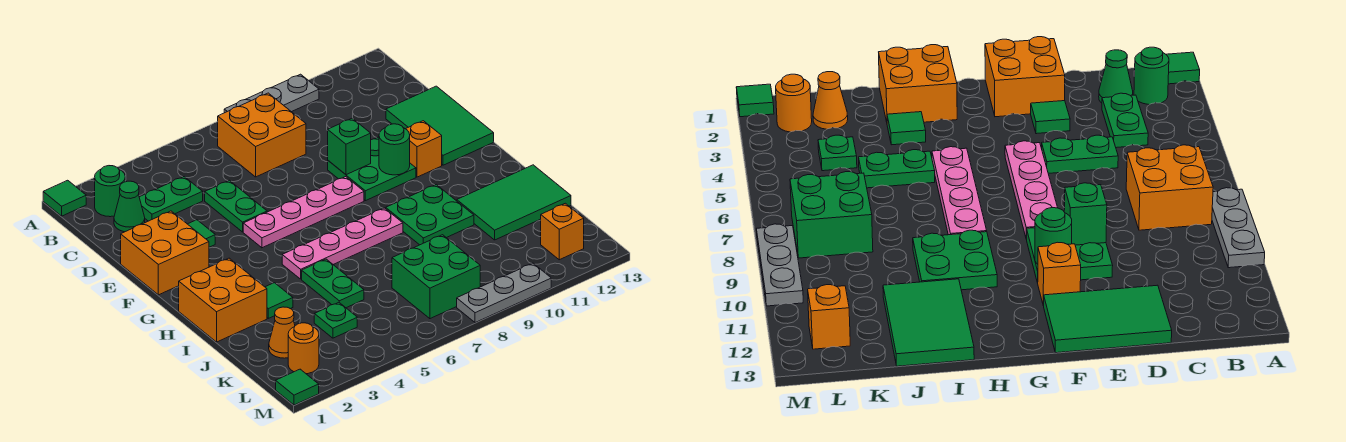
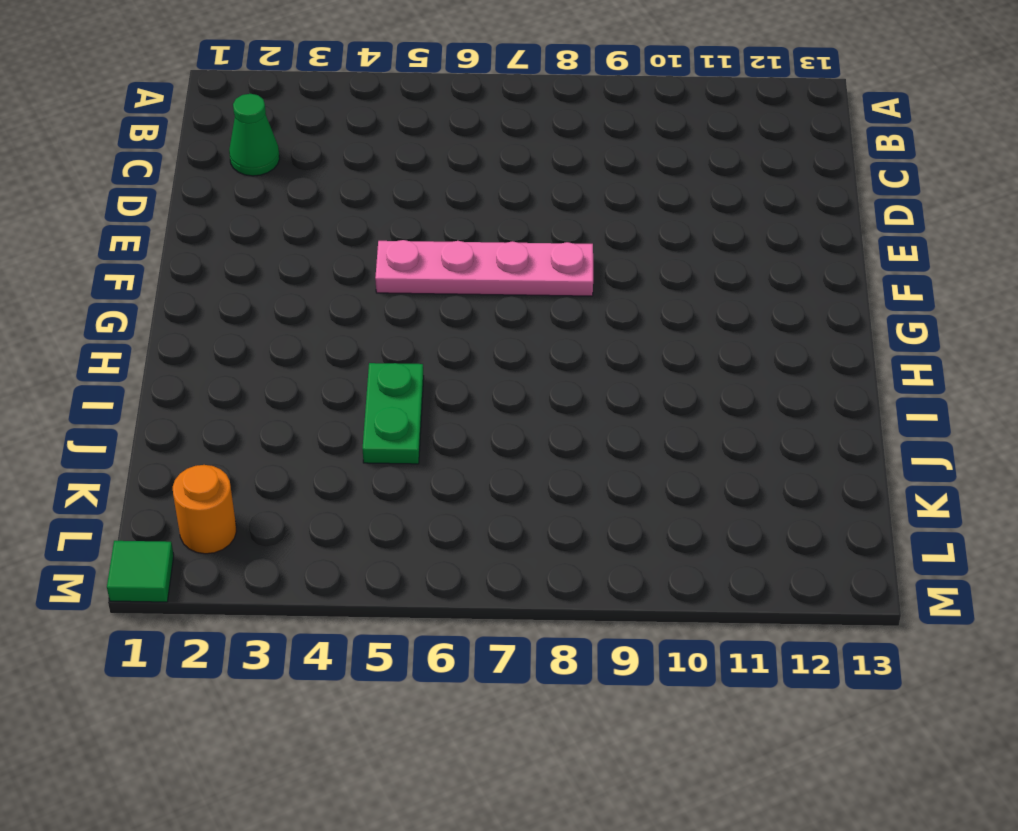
none -> green 1x1 tile [43,180,86,216]
none -> grey 1x3 plate [224,74,319,113]
none -> green 1x1 round brick [95,166,125,217]

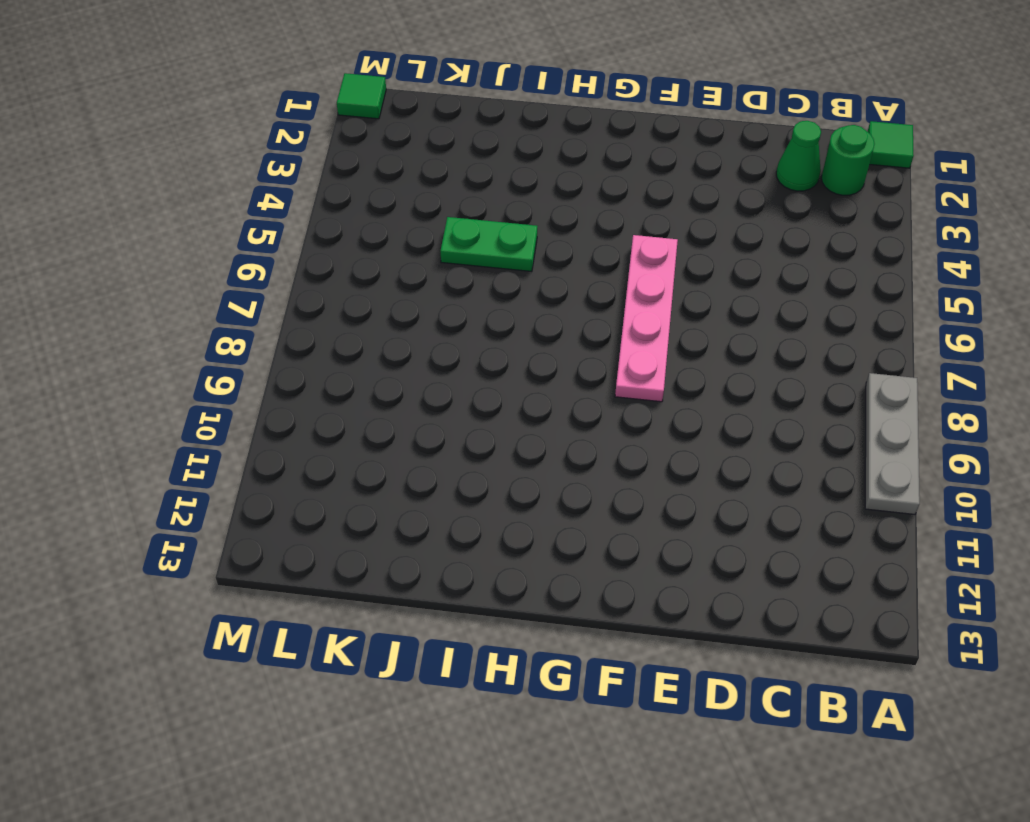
none -> orange 2x2 brick [218,93,306,177]
none -> green 1x2 plate [139,177,203,221]
none -> green 1x2 plate [205,180,267,232]

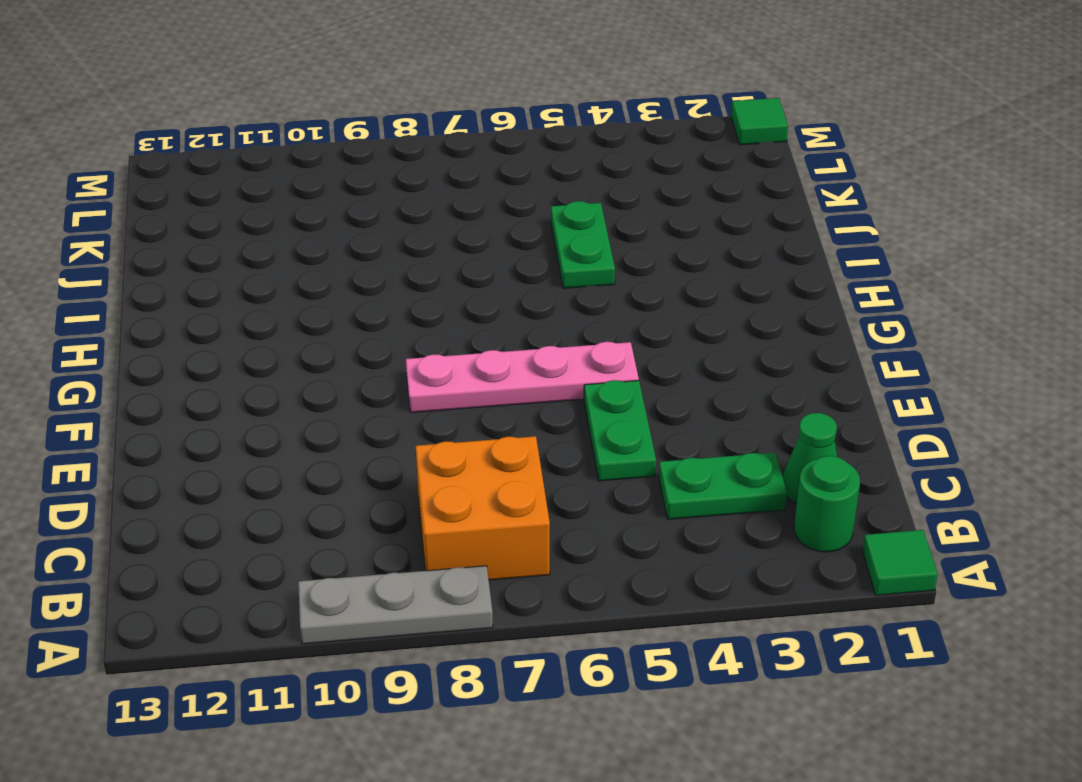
none -> green 2x3 tile [386,86,494,165]
none -> orange 2x2 brick [121,211,209,295]
none -> green 1x1 tile [188,220,215,247]

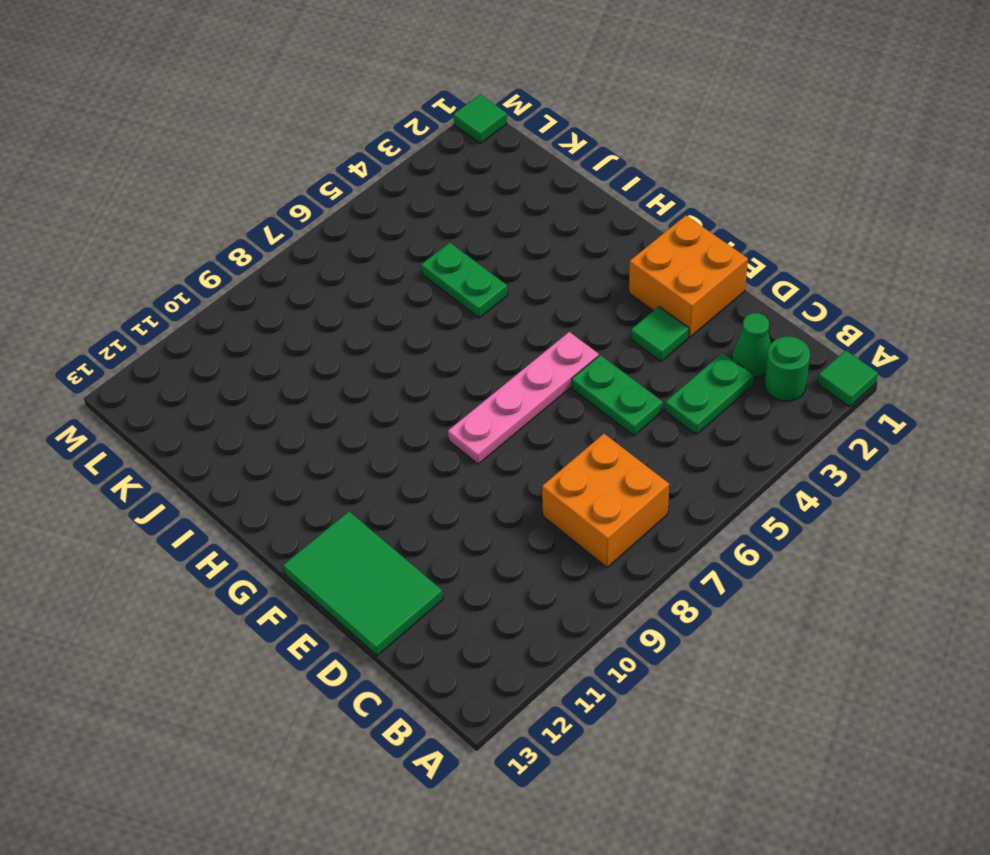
none -> grey 1x3 plate [224,74,319,113]
none -> green 2x2 plate [328,137,416,201]
none -> orange 1x1 brick [406,121,442,177]

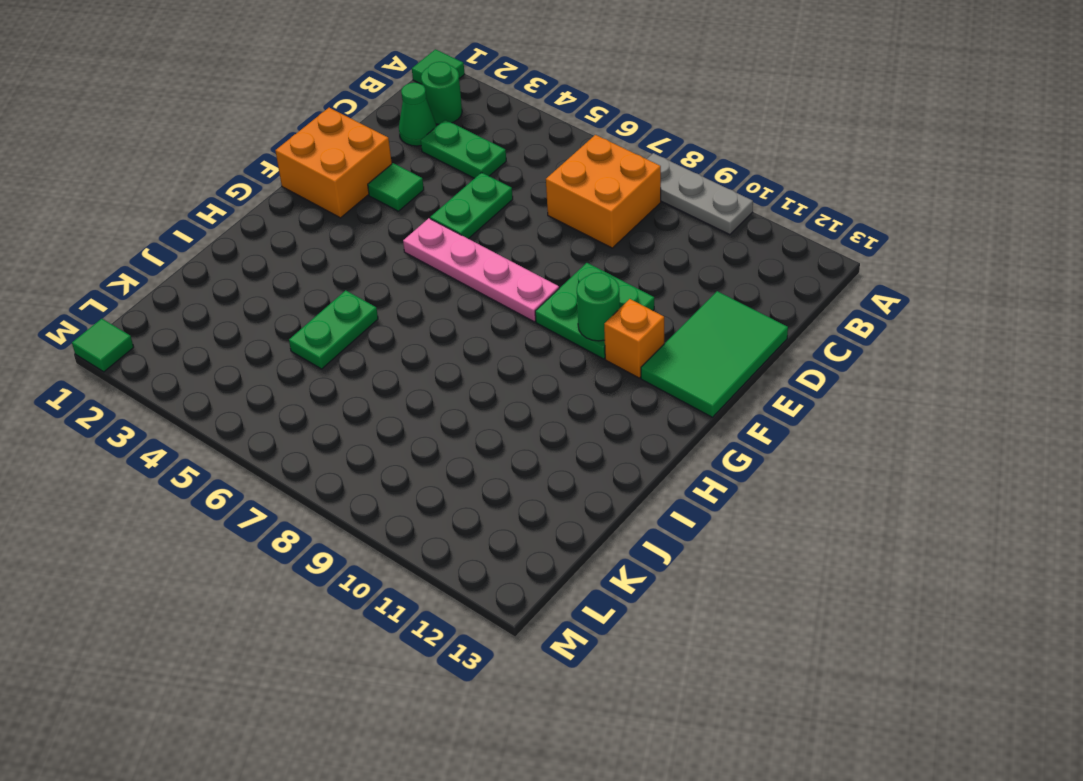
none -> orange 2x2 brick [179,258,267,342]
none -> pink 1x4 plate [282,208,403,279]
none -> green 2x2 plate [386,185,474,245]

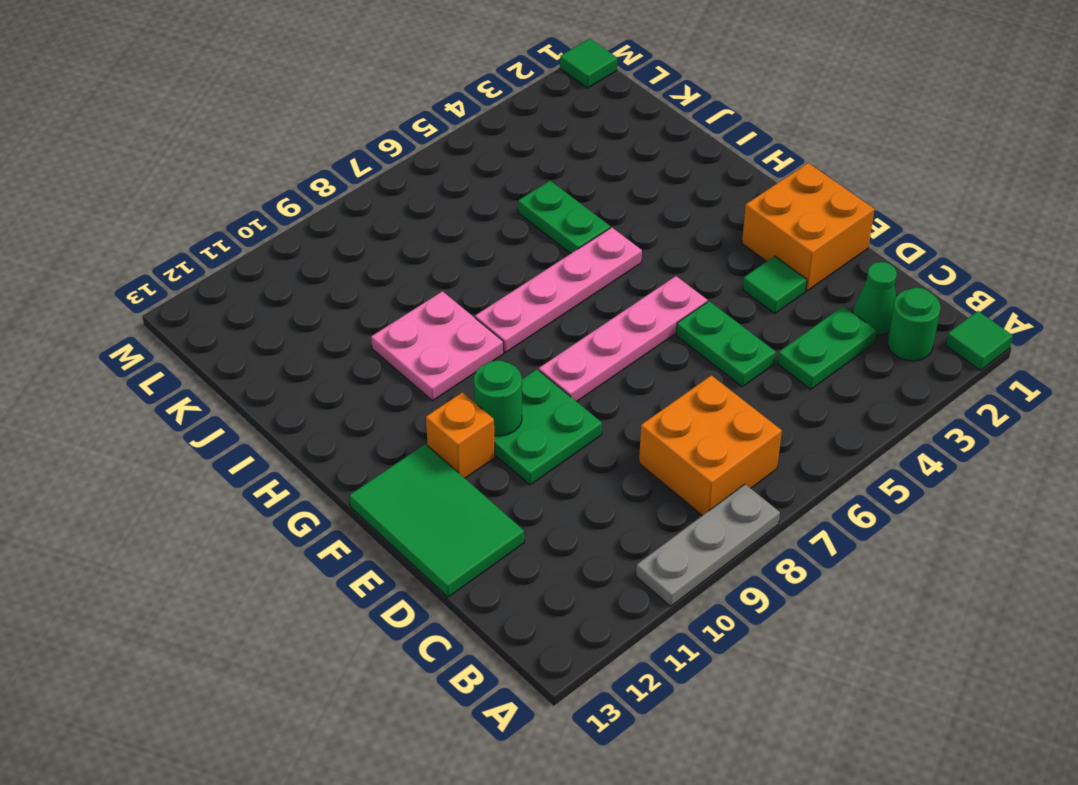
pink 2x2 plate [371,291,504,401] -> green 2x2 plate [386,185,474,245]
none -> orange 2x2 brick [179,258,267,342]
none -> green 1x1 tile [265,283,293,318]
none -> green 2x3 tile [457,165,571,240]

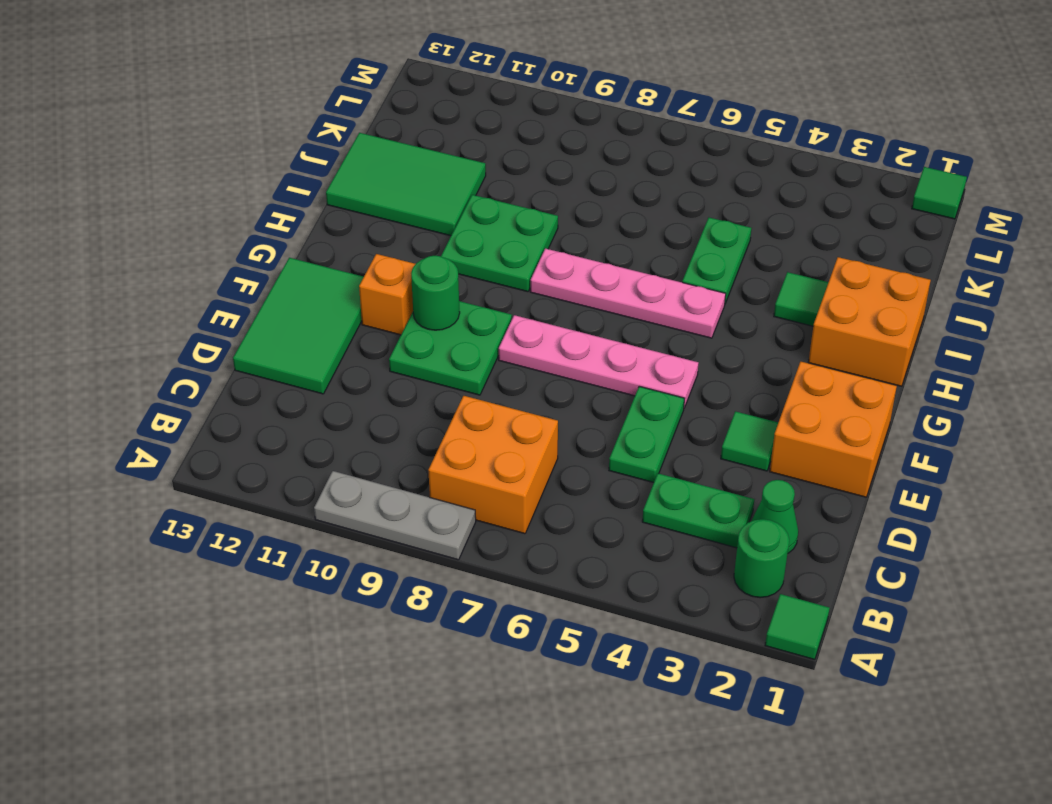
none -> orange 1x1 cone [269,307,295,358]
none -> green 1x1 plate [314,303,357,338]
none -> green 2x2 brick [392,235,480,319]

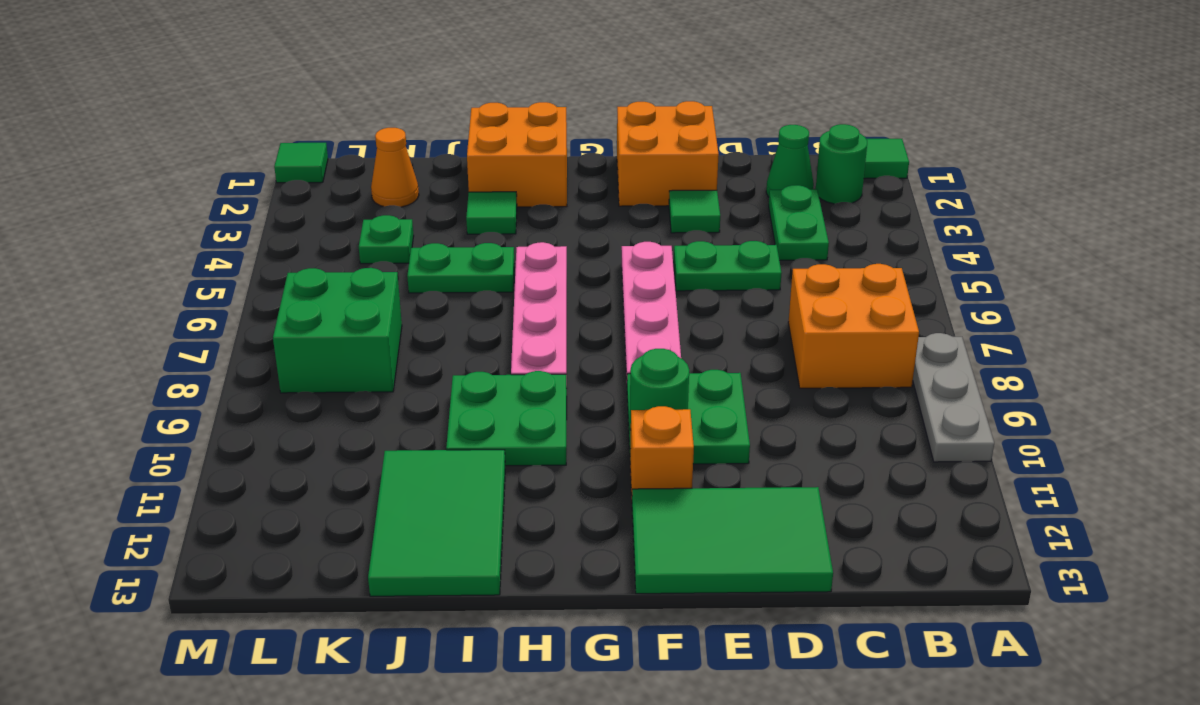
none -> orange 1x1 round brick [288,323,319,374]
none -> orange 1x1 brick [541,203,584,260]
none -> grey 1x3 plate [457,263,551,323]

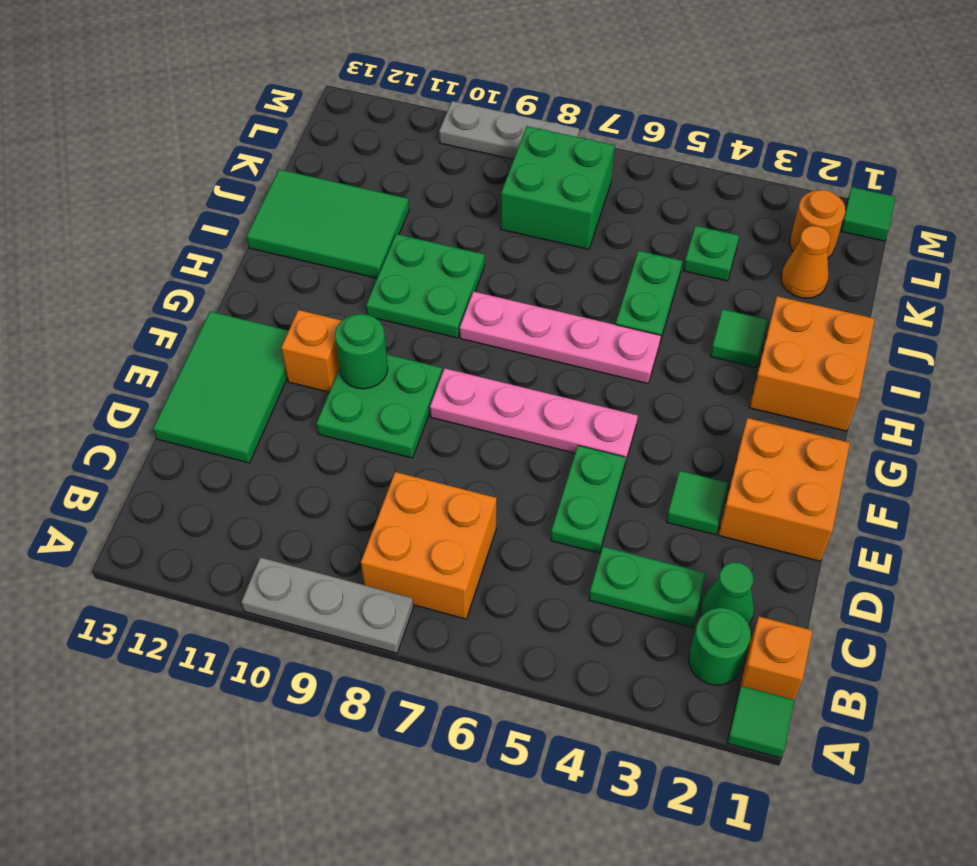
orange 1x1 brick [739,616,813,700] -> orange 1x1 brick moved to [541,203,584,260]
none -> green 1x1 brick [328,118,371,175]

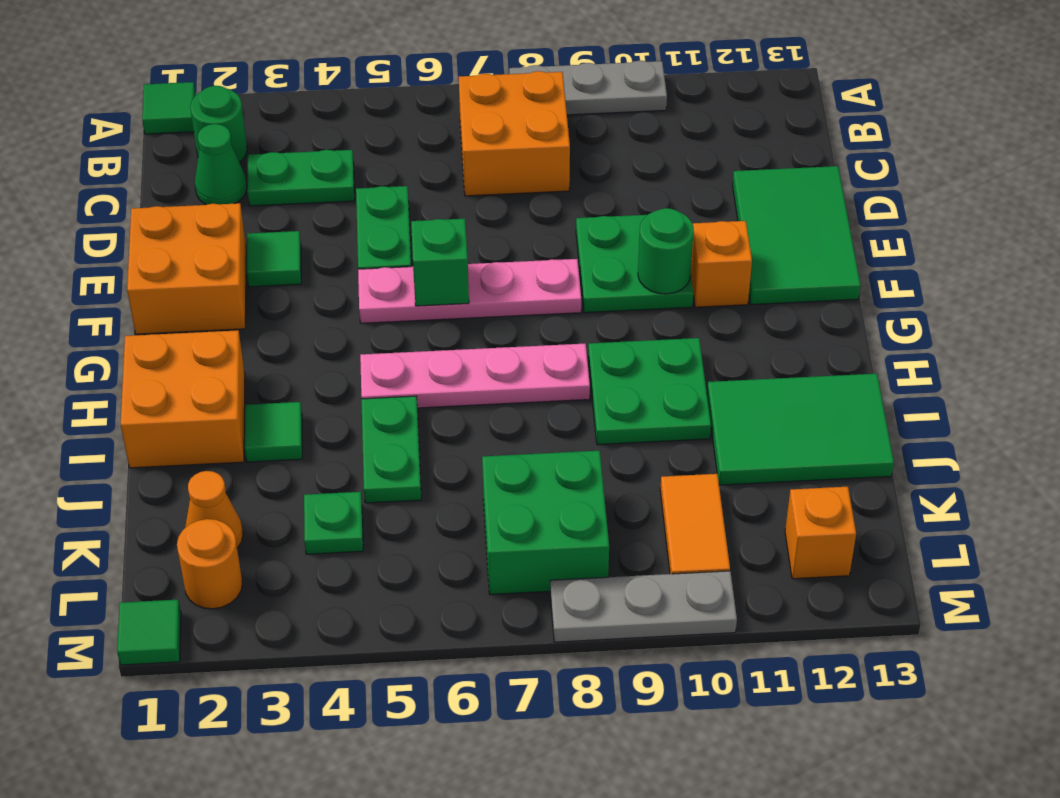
green 1x1 brick [411,219,469,306] -> green 1x1 brick moved to [328,118,371,175]
orange 1x2 tile [660,474,730,574] -> none

